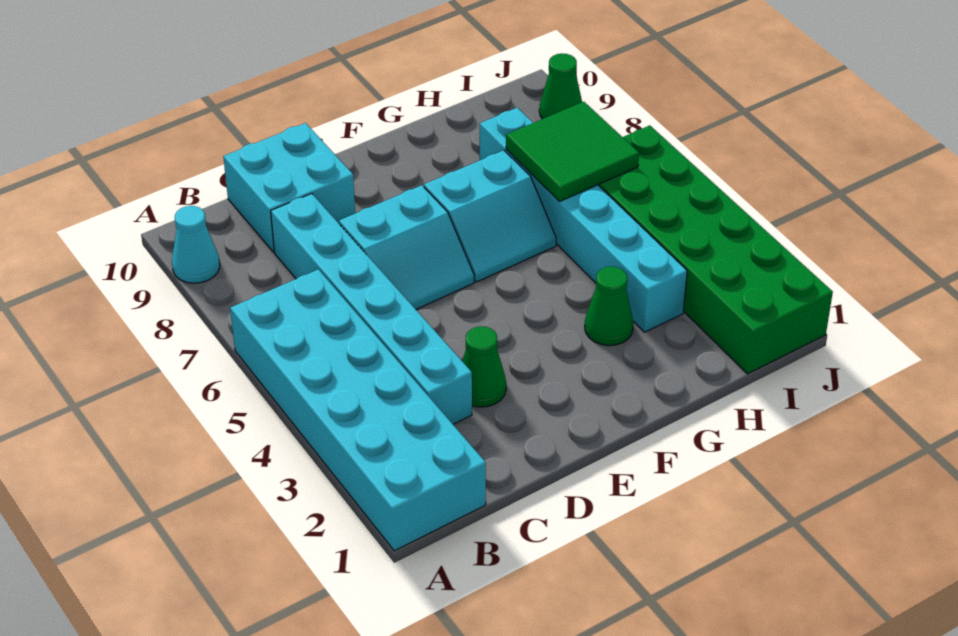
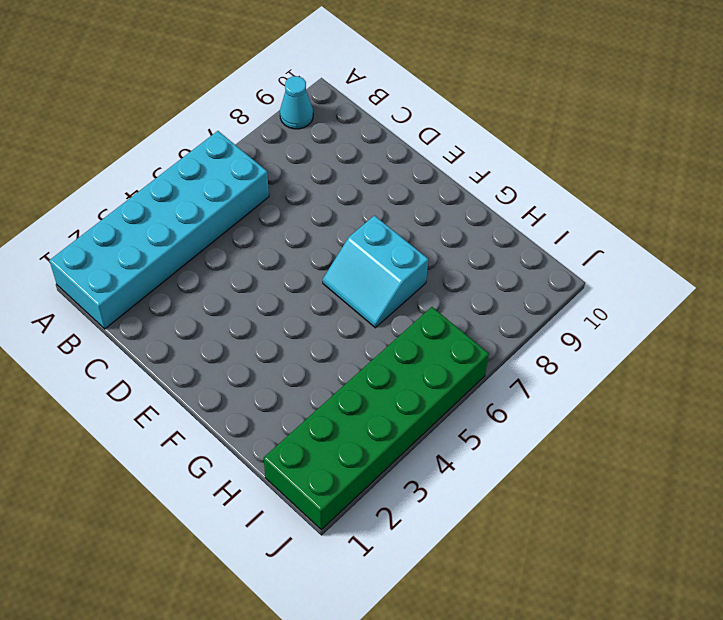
none -> cyan 1x6 brick [271,194,472,424]
none -> cyan 2x2 brick [223,123,355,252]
none -> green 1x1 cone [462,326,506,407]

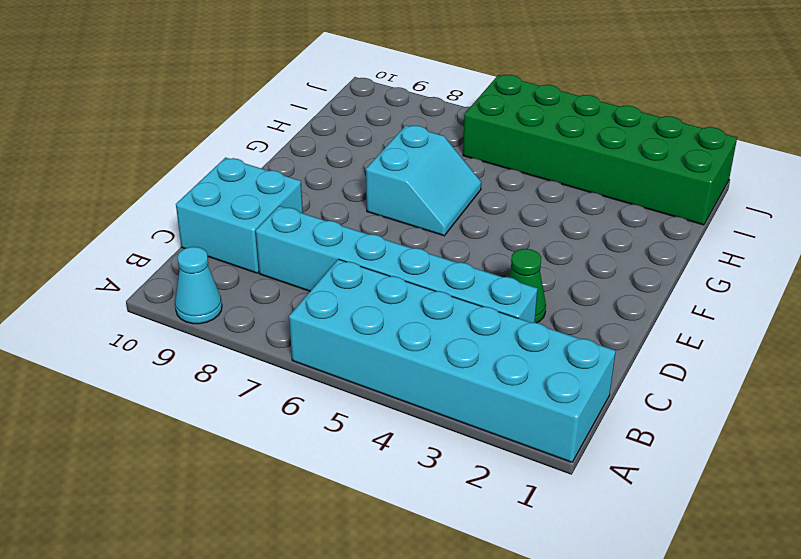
none -> cyan 2x2 slope [339,185,474,309]
none -> green 1x1 cone [585,267,633,346]
none -> cyan 1x6 brick [480,108,687,332]

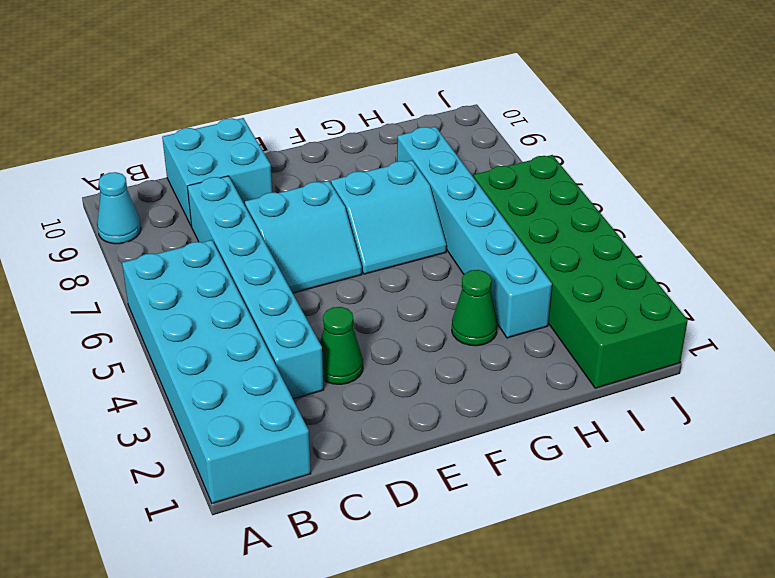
none -> green 1x1 cone [539,54,582,119]
none -> green 2x2 tile [506,102,639,202]

